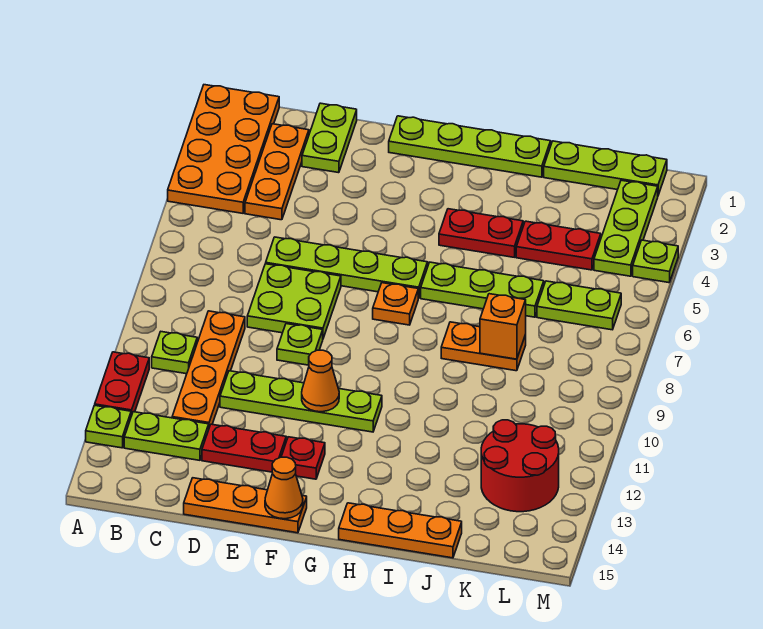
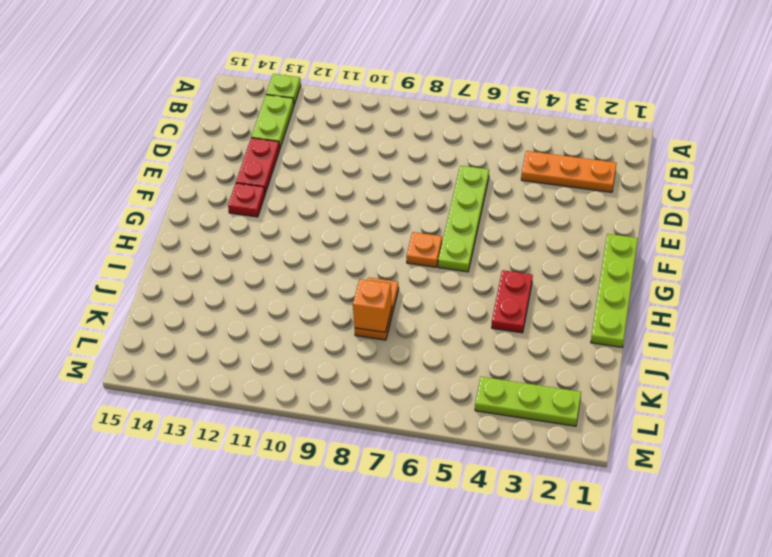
none -> orange 2x4 plate [168,85,279,213]
none -> red 1x2 plate [95,352,149,416]
none -> lime 1x1 plate [152,332,197,374]
none -> orange 1x4 plate [172,311,245,427]

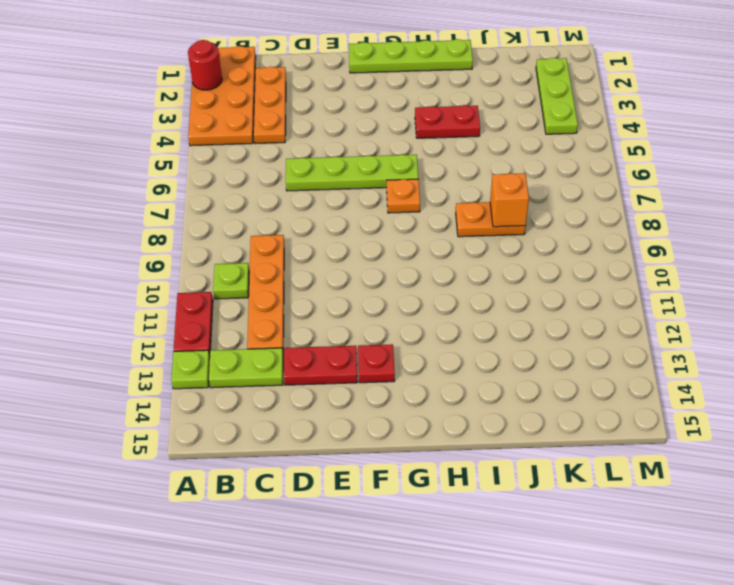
red 1x1 round brick [188,40,222,90] -> none
none -> lime 1x2 plate [302,103,357,173]
none -> lime 2x2 plate [247,264,341,338]
none -> lime 1x4 plate [220,371,382,432]
none -> orange 1x3 plate [184,478,307,533]

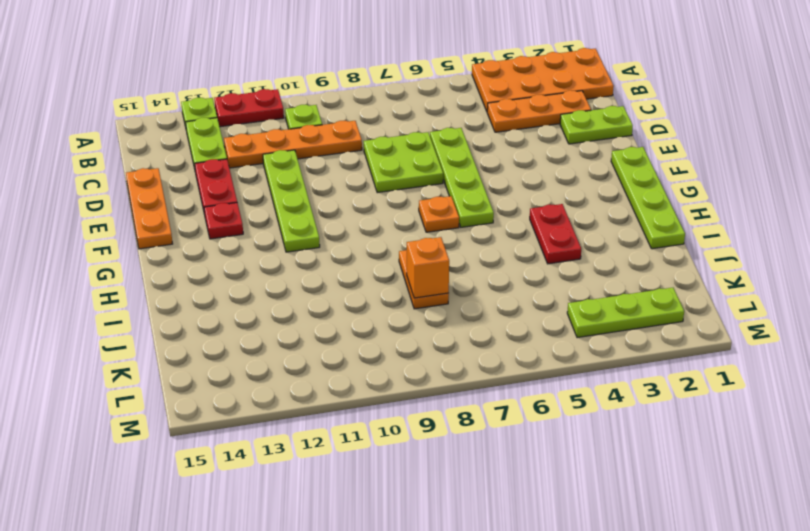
none -> lime 1x1 plate [277,324,323,365]
none -> lime 1x3 plate [421,262,544,317]
none -> orange 1x3 plate [339,503,462,558]
none -> lime 1x3 plate [544,141,667,195]

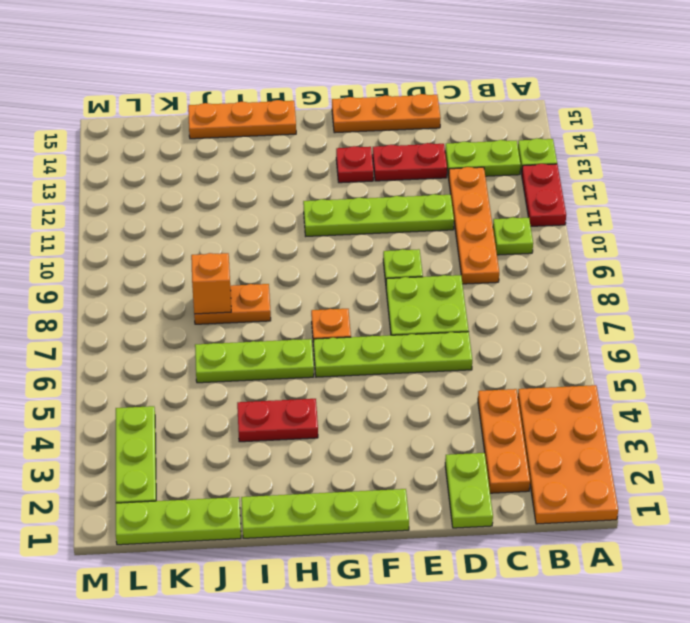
none -> red 1x2 plate [516,221,601,270]
none -> lime 1x2 plate [537,281,621,330]
none -> red 2x2 round brick [481,420,559,512]
none -> lime 1x1 plate [633,240,678,283]

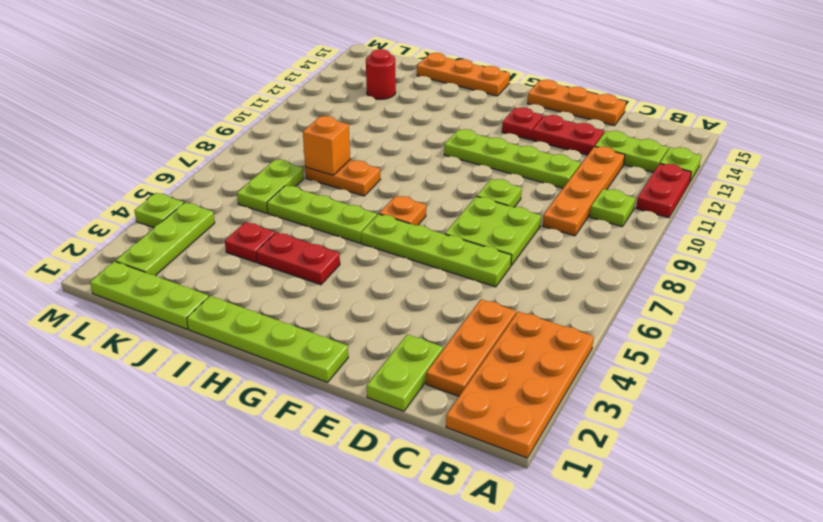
red 1x1 plate [225,222,275,262] -> red 1x2 plate [516,221,601,270]
lime 1x2 plate [237,160,304,213] -> lime 1x2 plate turned to [537,281,621,330]
red 1x1 round brick [366,49,396,99] -> red 2x2 round brick [481,420,559,512]
none -> orange 1x1 cone [302,350,339,412]
none -> orange 1x1 cone [265,457,303,519]

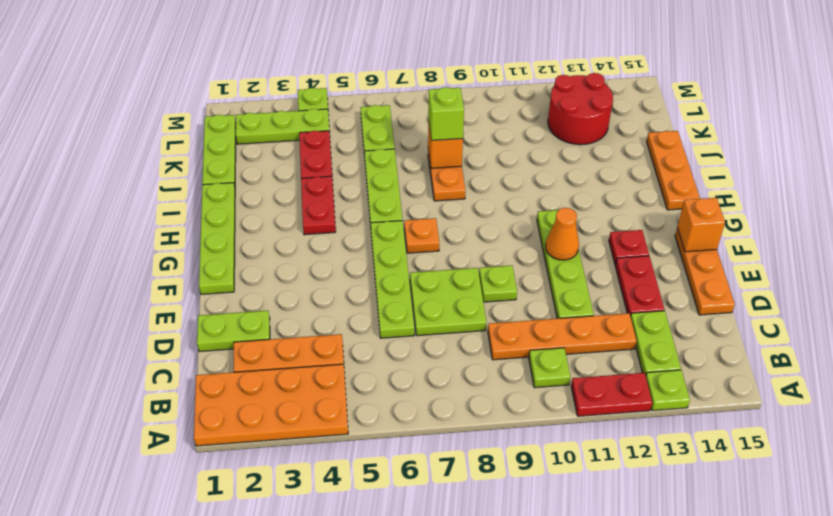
orange 1x1 brick [677,198,725,252] -> orange 1x1 cone [265,457,303,519]
lime 1x1 brick [428,87,464,141] -> none

